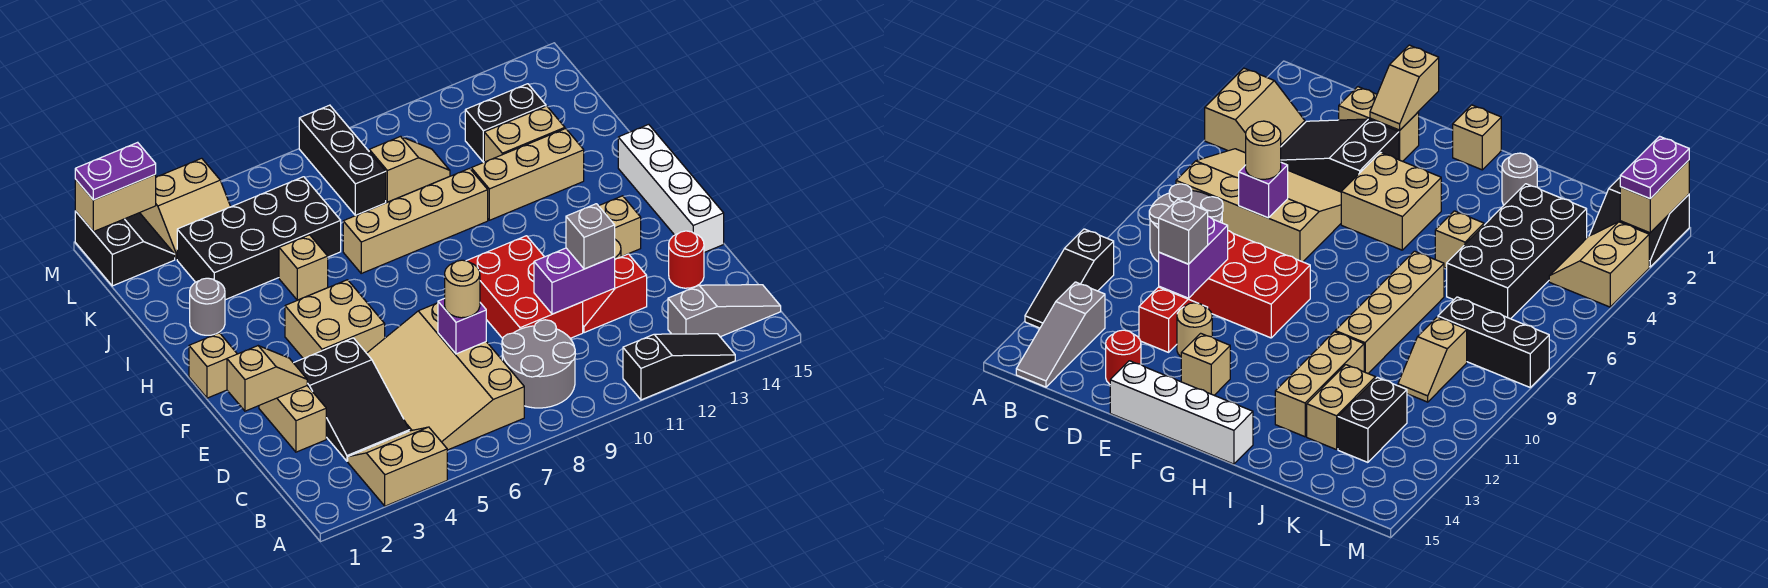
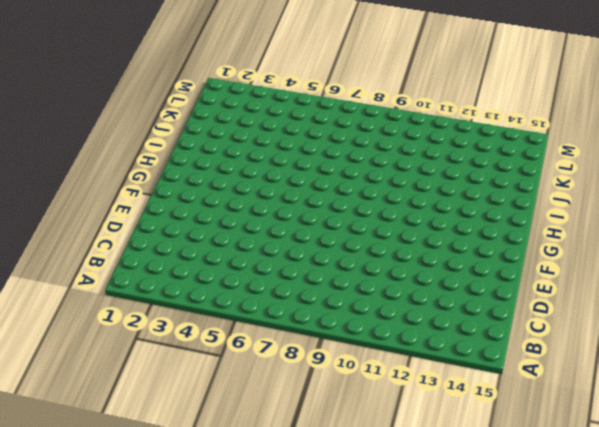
none -> tan 2x2 slope [348,427,447,506]
none -> black 1x3 slope [623,334,735,400]
none -> tan 3x4 slope [367,303,524,450]
none -> grey 2x2 round brick [502,320,575,408]

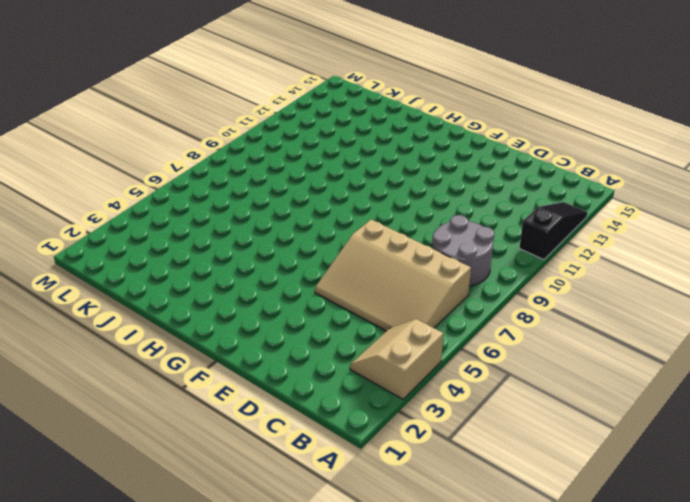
none -> grey 1x3 slope [668,285,781,337]
none -> black 2x3 slope [294,338,409,461]
none -> tan 1x2 brick [259,386,326,452]
none -> red 2x3 brick [467,236,583,339]

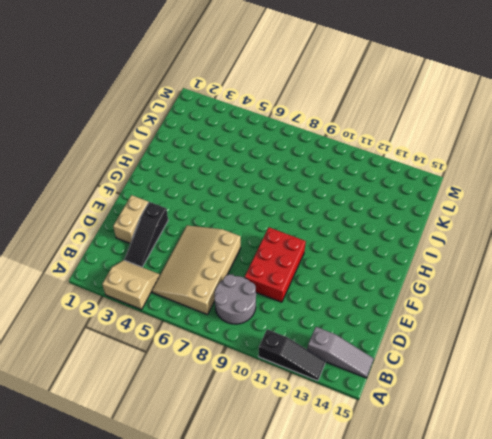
black 1x3 slope [124,202,168,267] -> black 2x3 slope [294,338,409,461]
none -> red 1x2 slope [583,254,647,333]
none -> red 1x1 round brick [669,231,704,288]
none -> tan 1x1 round brick [1177,303,1212,357]
none -> white 1x4 brick [618,124,724,252]

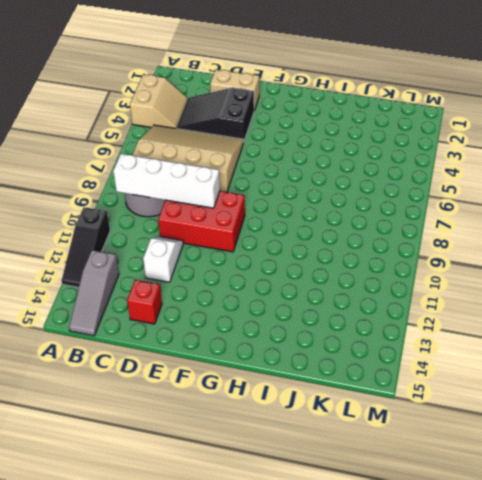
white 1x4 brick [113,154,220,208] -> white 1x4 brick moved to [618,124,724,252]
white 1x2 slope [143,236,183,282] -> red 1x2 slope [583,254,647,333]
red 1x1 brick [127,280,162,324] -> red 1x1 round brick [669,231,704,288]
none -> tan 1x1 round brick [1177,303,1212,357]
none -> tan 2x2 brick [285,280,385,359]
none -> tan 1x1 brick [599,196,641,257]
none -> tan 1x1 brick [189,333,237,398]

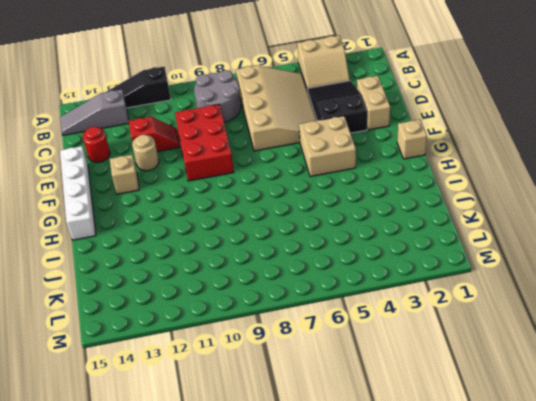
none -> grey 1x1 round brick [190,278,225,335]
none -> tan 1x1 brick [279,235,328,300]
none -> tan 1x4 brick [343,168,488,273]
none -> tan 1x3 brick [471,129,584,220]

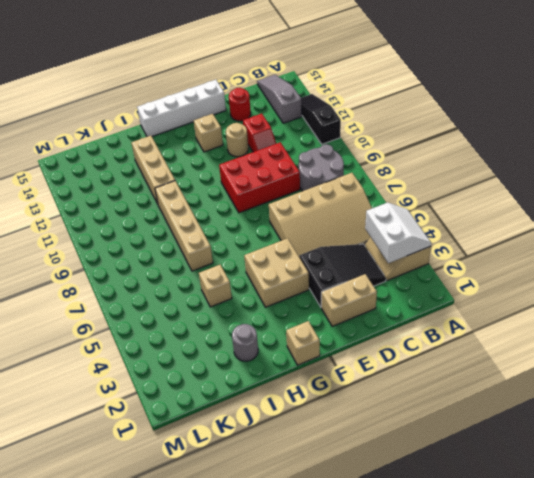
white 2x2 slope [365,202,431,263] -> none
none -> black 2x4 brick [177,177,341,300]
none -> tan 1x2 brick [484,106,565,162]
none -> black 1x3 brick [299,105,386,215]
none -> tan 1x2 slope [369,136,450,202]

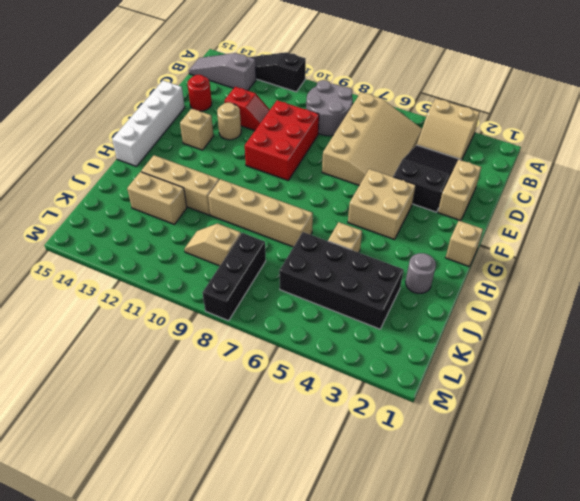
none -> black 1x2 brick [465,84,546,162]
none -> black 2x2 slope [75,211,175,286]
none -> tan 2x2 slope [140,158,231,259]
none -> purple 1x1 brick [438,298,486,354]

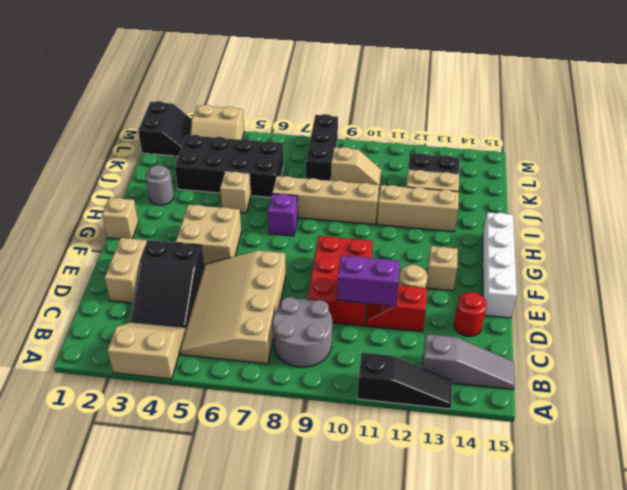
purple 1x1 brick [268,194,298,236] -> purple 1x1 brick moved to [438,298,486,354]
none -> tan 1x2 slope [227,346,307,411]
none -> tan 1x2 brick [75,174,156,232]
none -> tan 1x1 round brick [445,260,480,318]
none -> grey 1x1 brick [566,204,615,269]

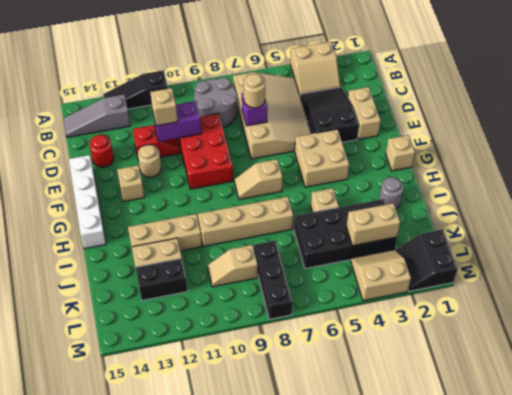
tan 1x1 brick [150,88,178,126] -> grey 1x1 brick [566,204,615,269]
tan 1x2 slope [234,159,283,200] -> tan 1x2 slope moved to [227,346,307,411]
tan 1x2 brick [346,203,400,246] -> tan 1x2 brick moved to [75,174,156,232]
none -> purple 1x2 plate [75,142,156,200]

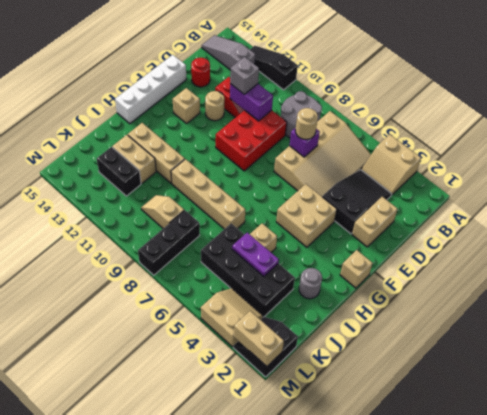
purple 1x2 plate [232,233,279,277] -> purple 1x2 plate moved to [75,142,156,200]
none -> tan 1x2 slope [227,346,307,411]

